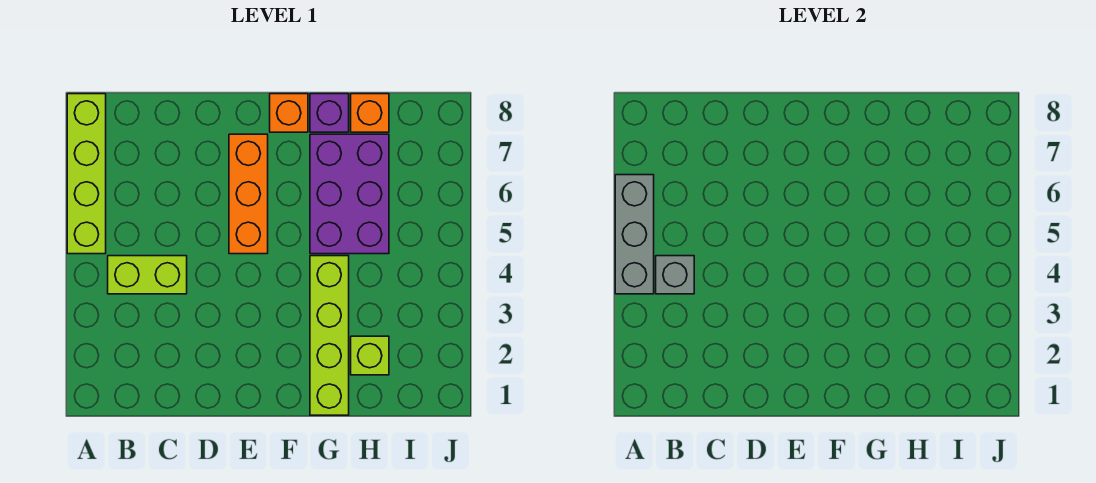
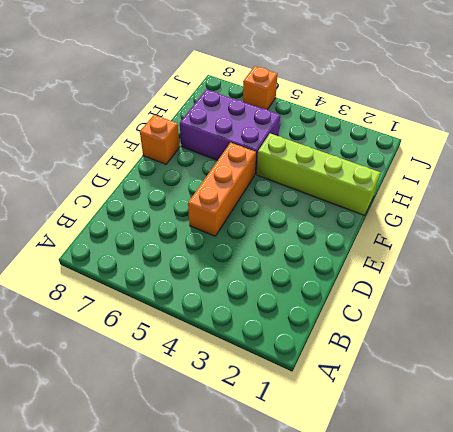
orange 1x3 brick [188,143,256,236] -> orange 1x3 brick turned to [229,134,268,254]
orange 1x1 brick [243,66,278,110] -> orange 1x1 brick moved to [351,94,389,132]
none -> lime 1x4 brick [67,94,106,254]
none -> lime 1x2 brick [108,256,187,294]

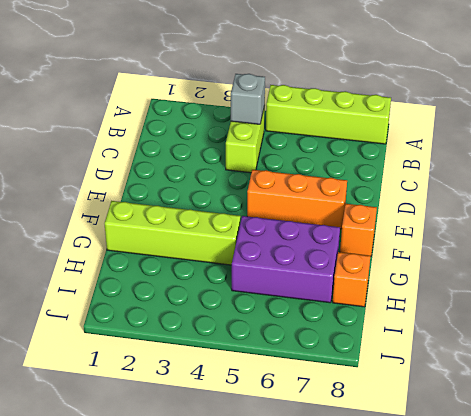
none -> purple 1x1 brick [310,94,349,132]
none -> lime 1x1 brick [351,336,389,375]

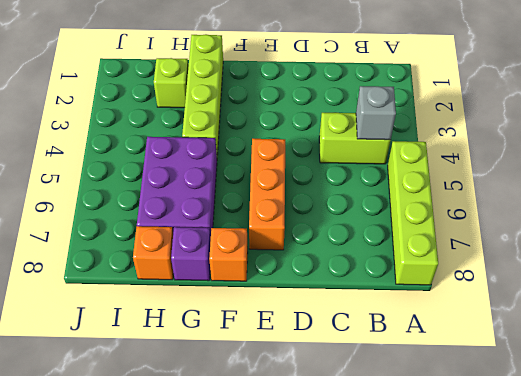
none -> grey 1x3 brick [615,175,654,294]

